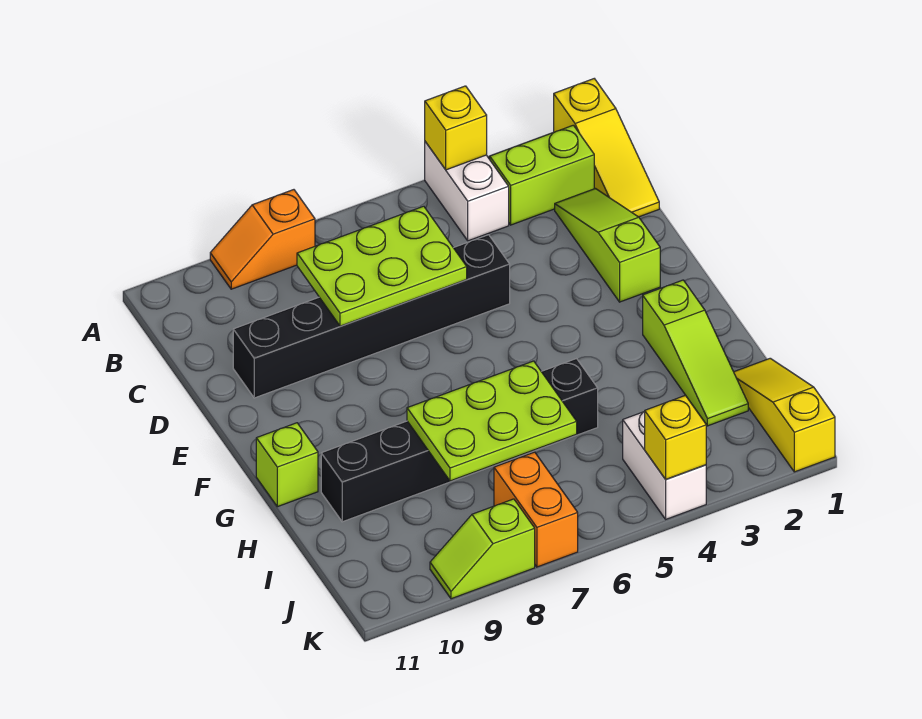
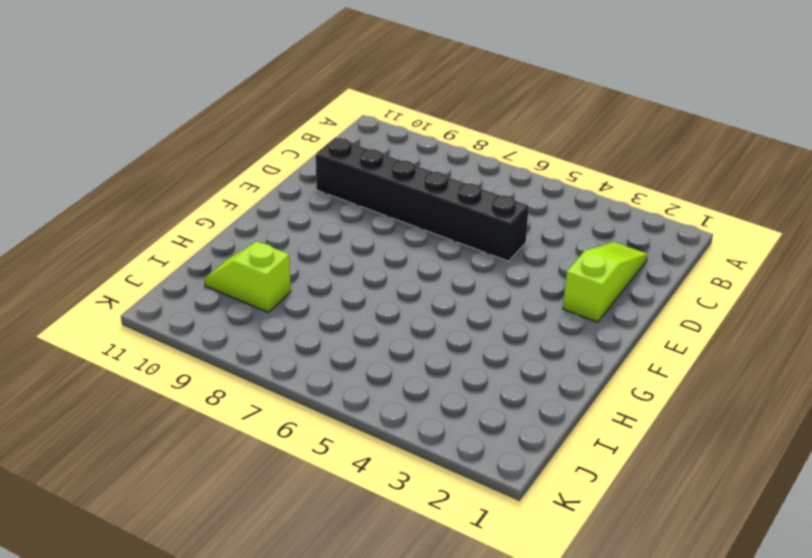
lime 1x2 slope [204,241,291,312] -> lime 1x2 slope moved to [430,499,535,599]
none -> yellow 1x3 slope [554,79,659,217]
none -> white 1x2 brick [425,142,509,241]
none -> orange 1x2 slope [210,190,315,289]

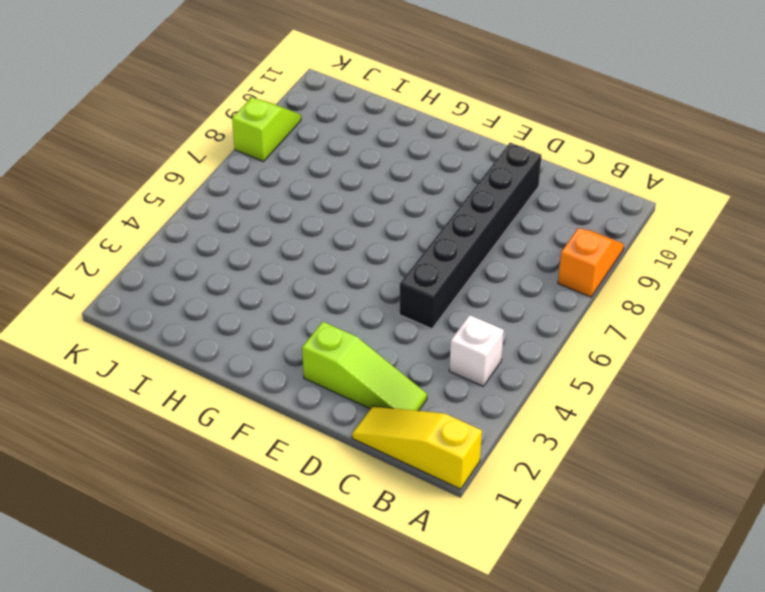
white 1x1 brick [449,315,504,386] -> white 1x2 brick [425,142,509,241]
none -> lime 1x2 brick [490,125,594,225]
none -> lime 1x3 slope [643,280,748,426]
none -> lime 1x1 brick [256,423,318,507]

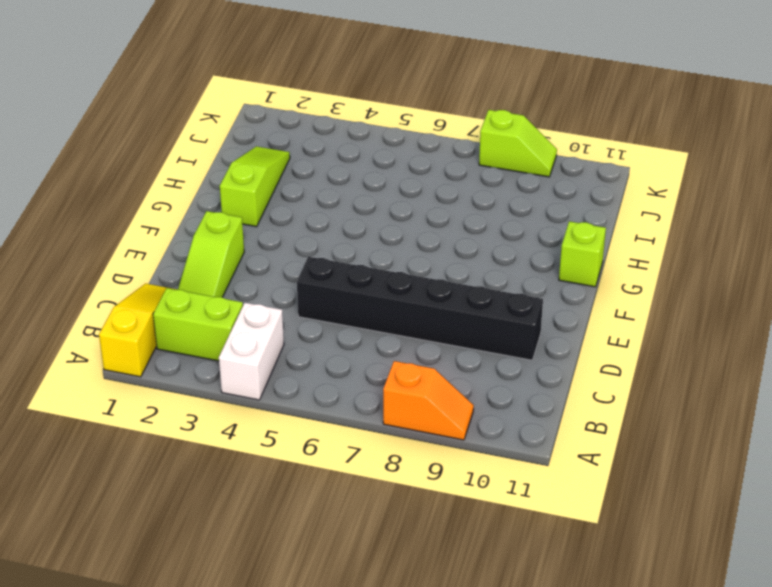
none -> black 1x6 brick [321,359,598,522]
none -> yellow 1x3 slope [734,358,835,472]
none -> white 1x2 brick [623,412,706,519]

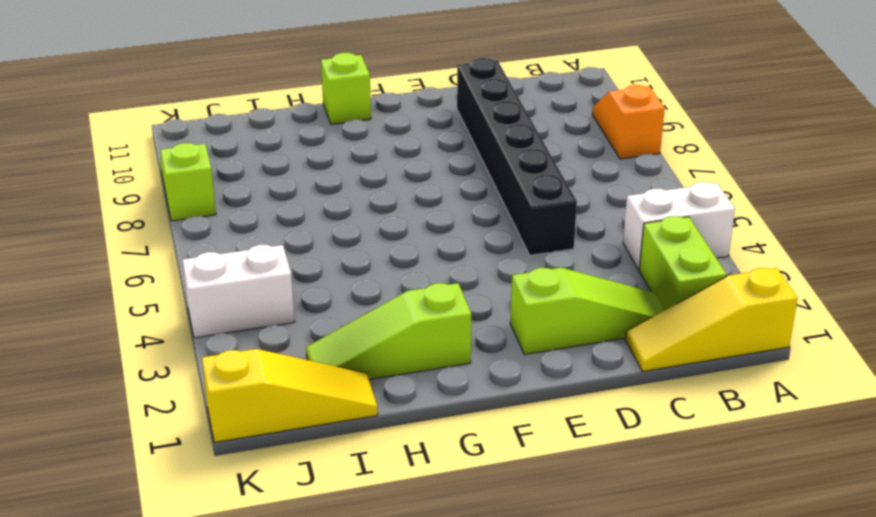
none -> black 1x6 brick [321,359,598,522]
none -> orange 1x2 brick [494,452,578,567]
none -> yellow 1x1 brick [425,86,487,170]

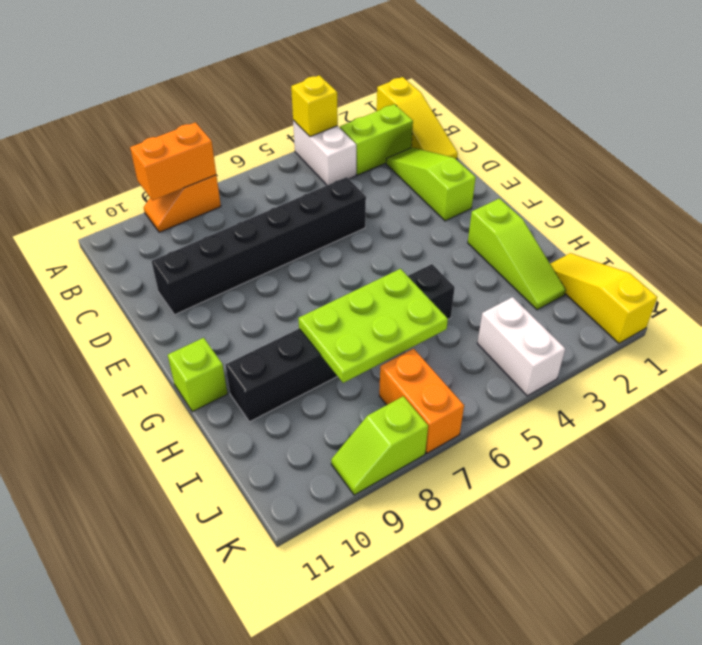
orange 1x2 brick [130,122,216,200] -> none
none -> lime 2x3 plate [297,206,467,326]
none -> yellow 1x1 brick [645,395,706,479]

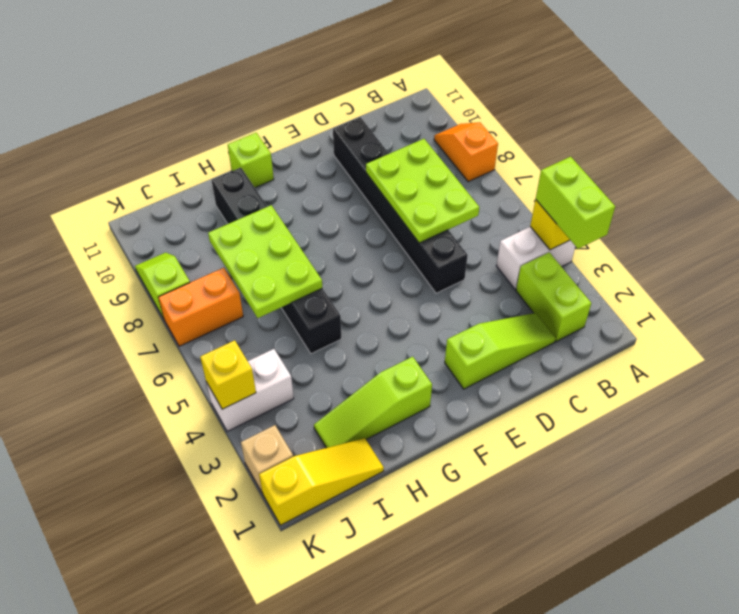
lime 1x2 brick [536,157,615,249] -> none
tan 1x1 brick [241,425,293,493] -> none
none -> yellow 1x3 slope [554,79,659,217]

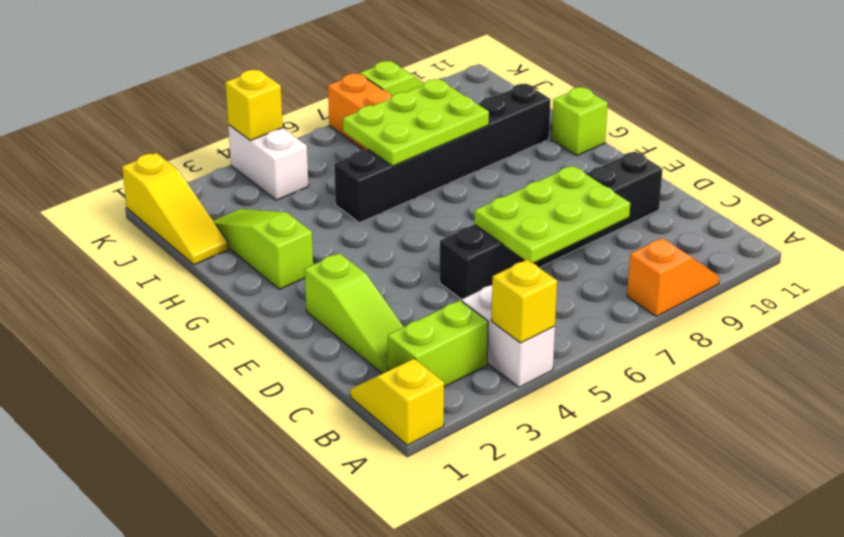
yellow 1x2 slope [350,359,444,445] -> yellow 1x3 slope [554,79,659,217]

